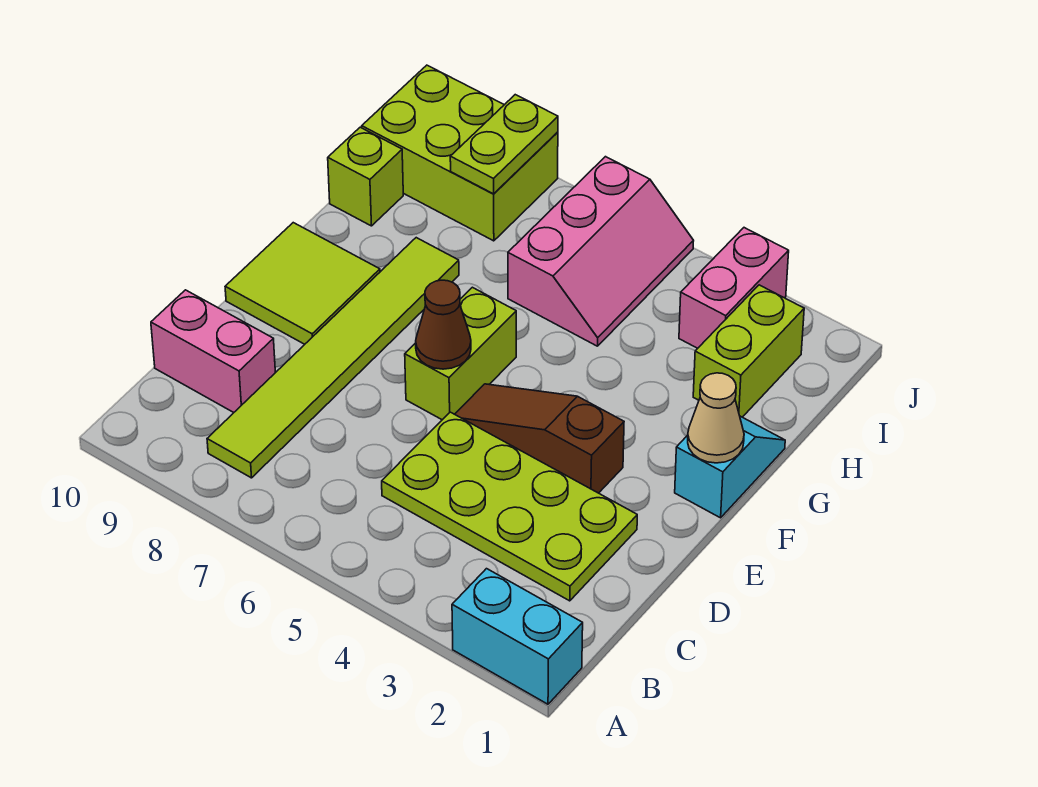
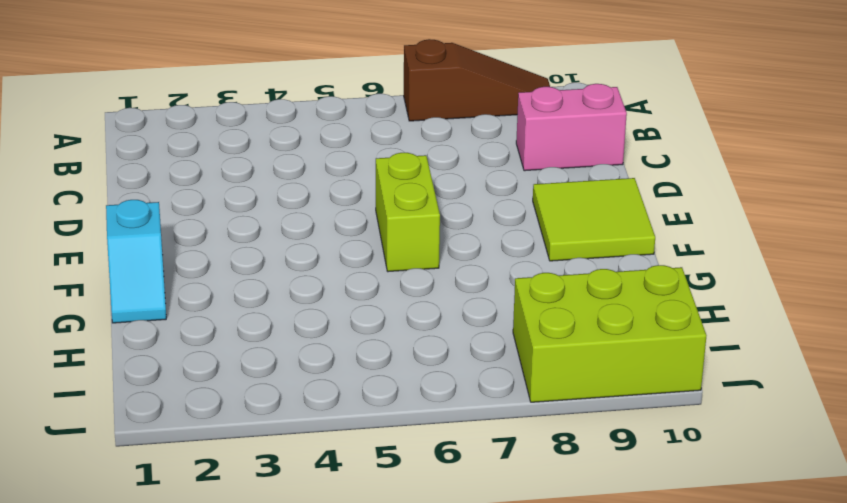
brown 1x3 slope [404,39,550,121] -> brown 1x3 slope moved to [455,384,624,493]
none -> cyan 1x2 brick [452,569,583,704]
none -> lime 1x6 tile [207,238,459,478]
none -> lime 2x4 plate [382,412,637,601]

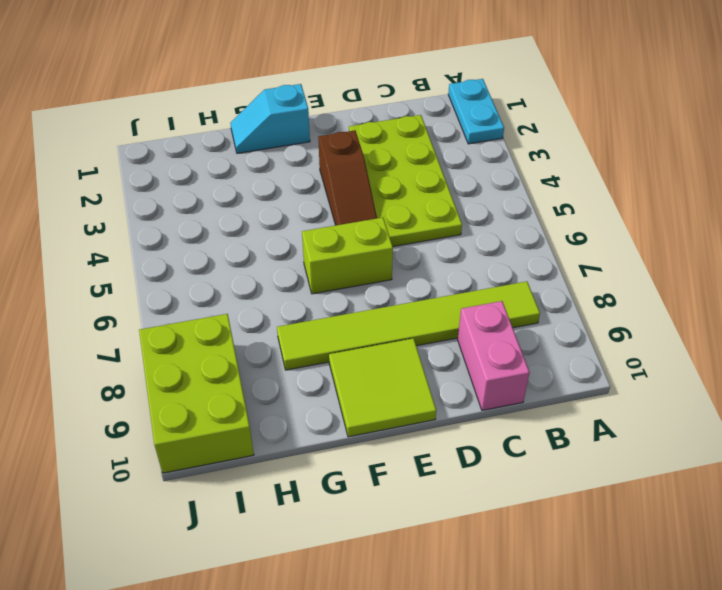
cyan 1x2 plate [448,79,504,144] -> cyan 1x2 brick [452,569,583,704]
none -> lime 1x2 brick [693,285,804,417]
none -> pink 2x3 slope [508,157,693,346]
none -> lime 1x1 brick [328,127,403,226]

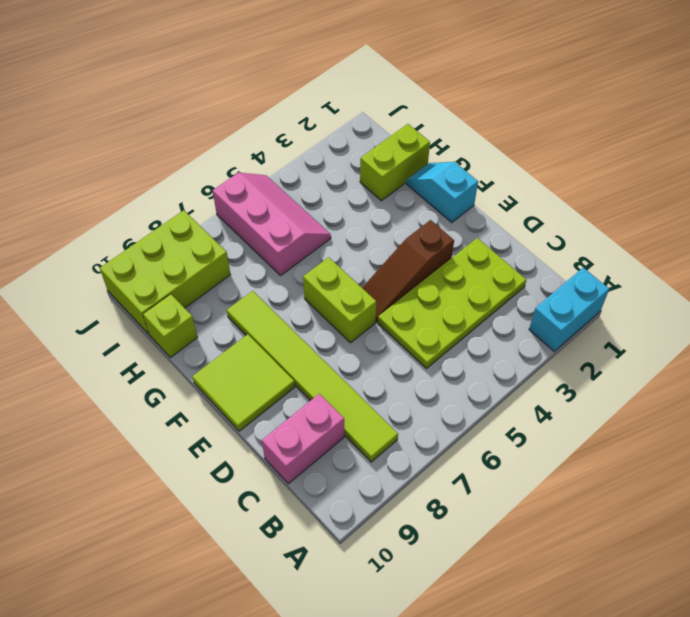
lime 1x2 brick [360,124,430,201] -> lime 1x2 brick turned to [693,285,804,417]
none -> pink 1x2 brick [679,228,789,348]
none -> brown 1x1 cone [416,280,471,369]
none -> tan 1x1 cone [688,373,744,463]

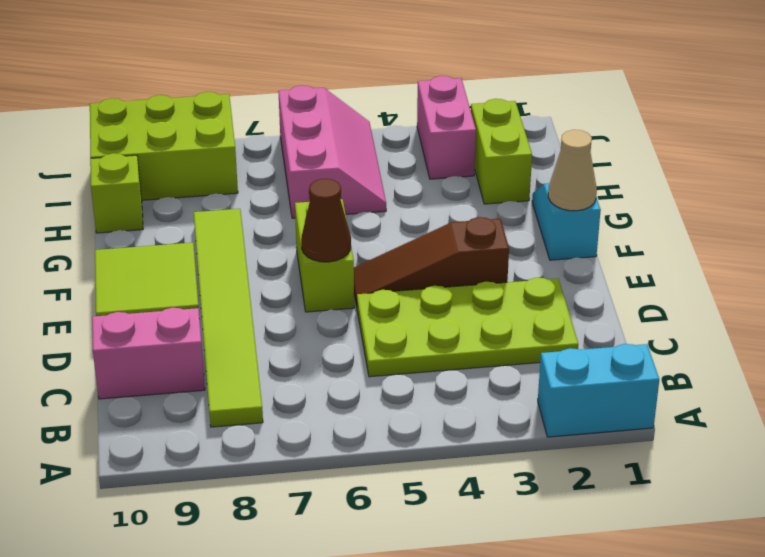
none -> lime 1x2 plate [450,95,558,194]

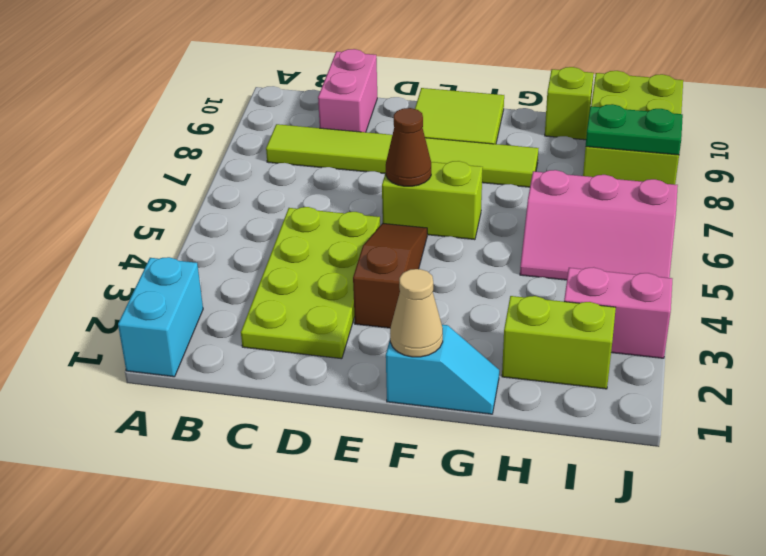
green 1x2 plate [586,104,683,155] -> lime 1x2 plate [450,95,558,194]

